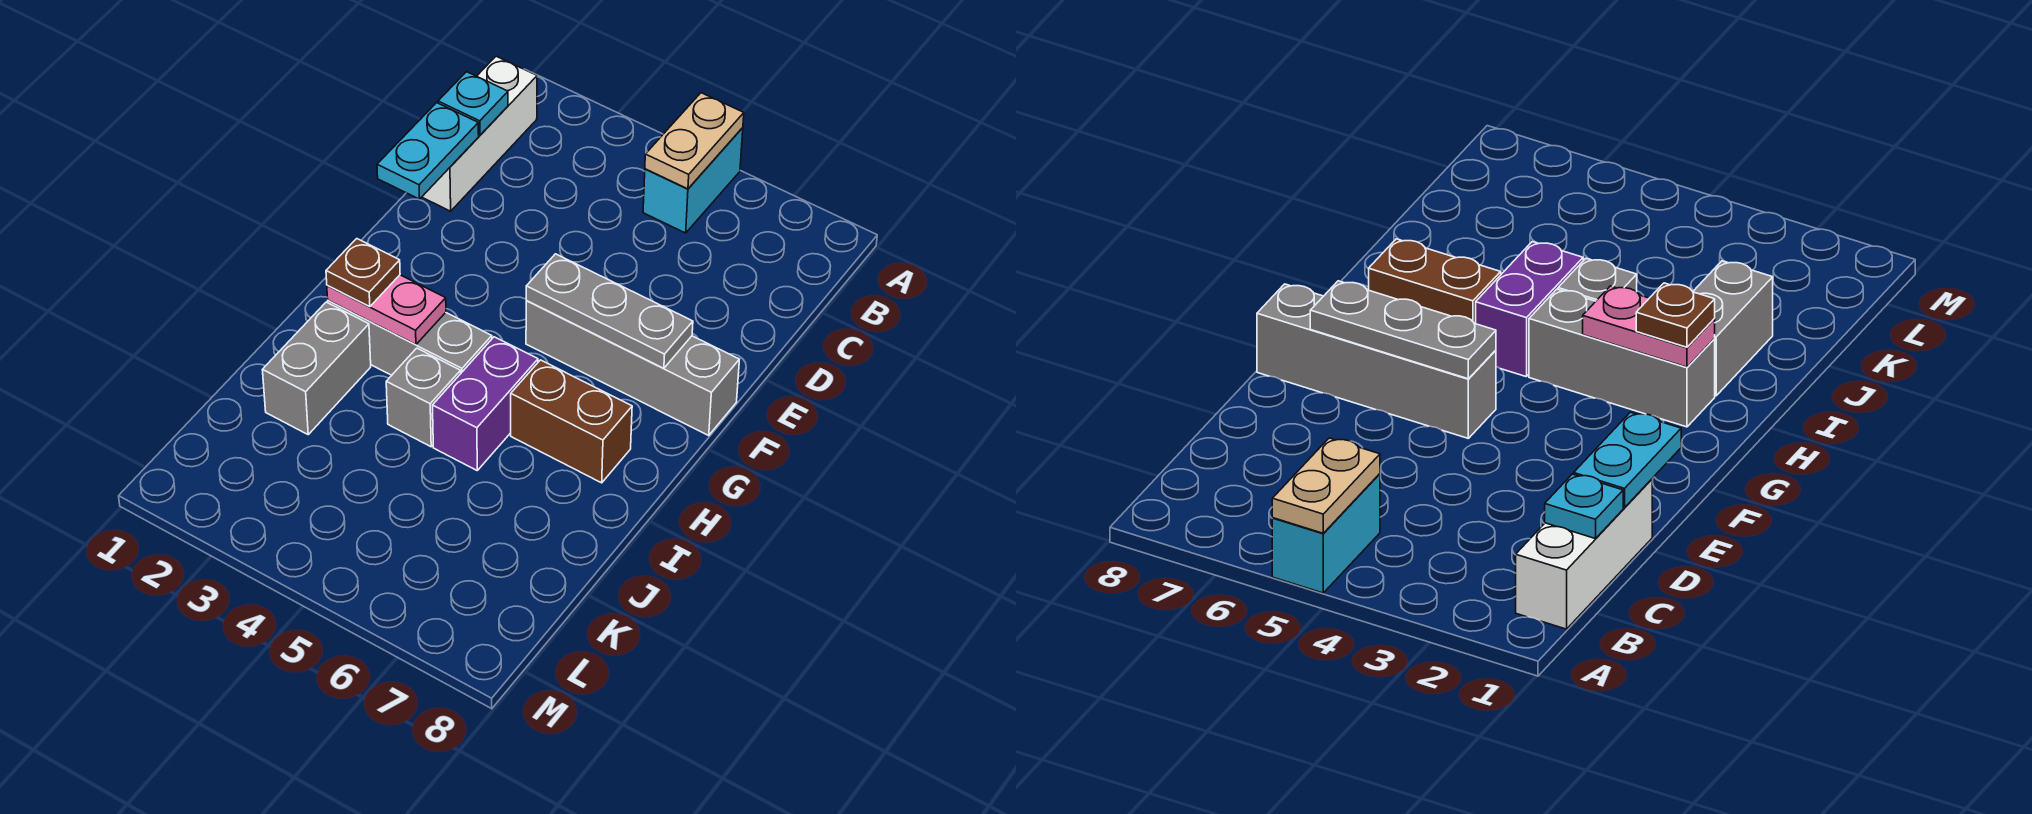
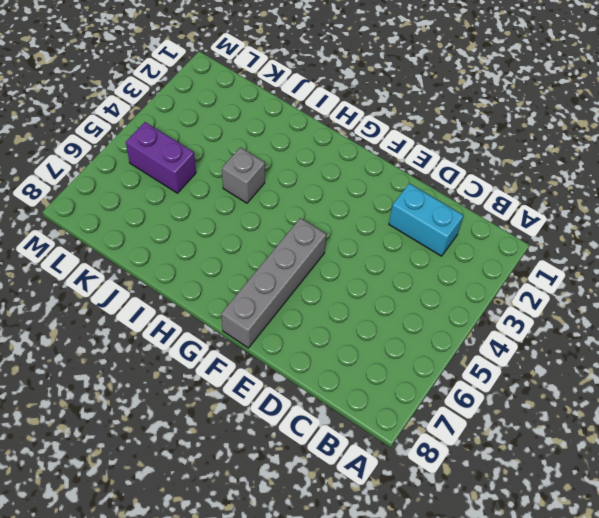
cyan 1x2 brick [389,183,463,256] -> cyan 1x2 brick moved to [643,128,743,233]
purple 1x2 brick [126,122,196,193] -> purple 1x2 brick moved to [433,337,538,470]
none -> white 1x3 brick [422,56,537,211]
none -> grey 1x3 brick [328,301,492,375]
none -> brown 1x2 brick [511,360,632,483]

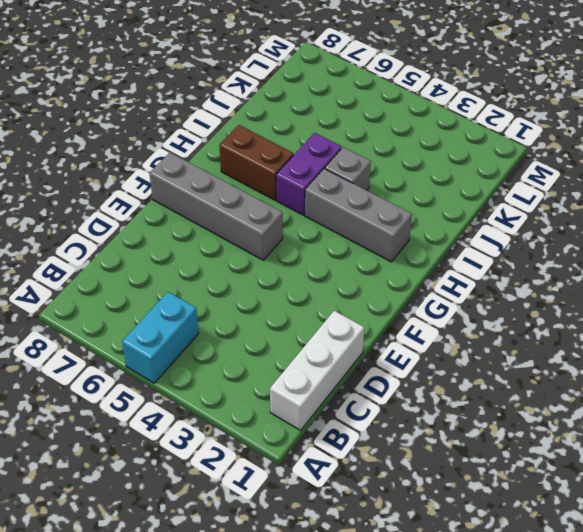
none -> grey 1x2 brick [263,302,371,434]
none -> tan 1x2 plate [645,93,744,189]
none -> cyan 1x1 plate [438,72,508,135]

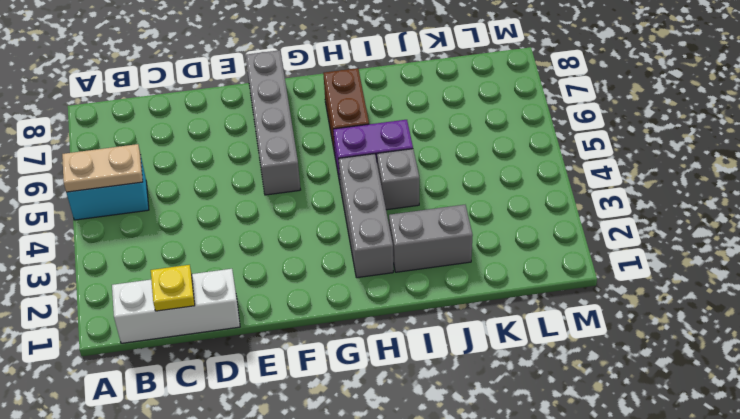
yellow 1x1 plate [151,265,195,311] -> cyan 1x1 plate [438,72,508,135]
none -> cyan 1x2 plate [377,103,479,199]
none -> grey 1x3 plate [526,254,693,369]
none -> pink 1x2 plate [327,275,446,345]

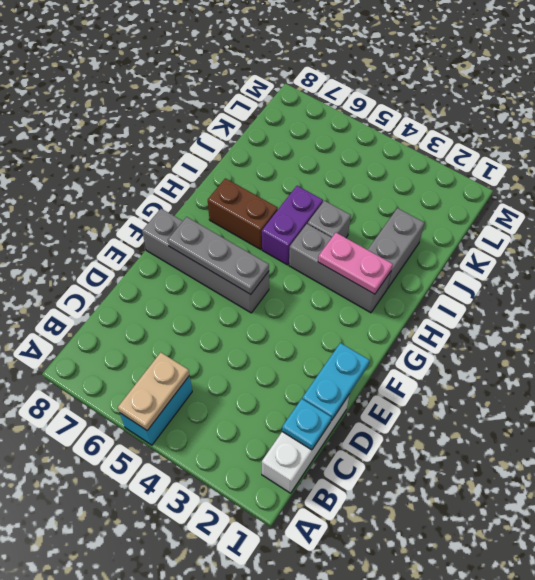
none -> brown 1x1 plate [326,239,400,307]

